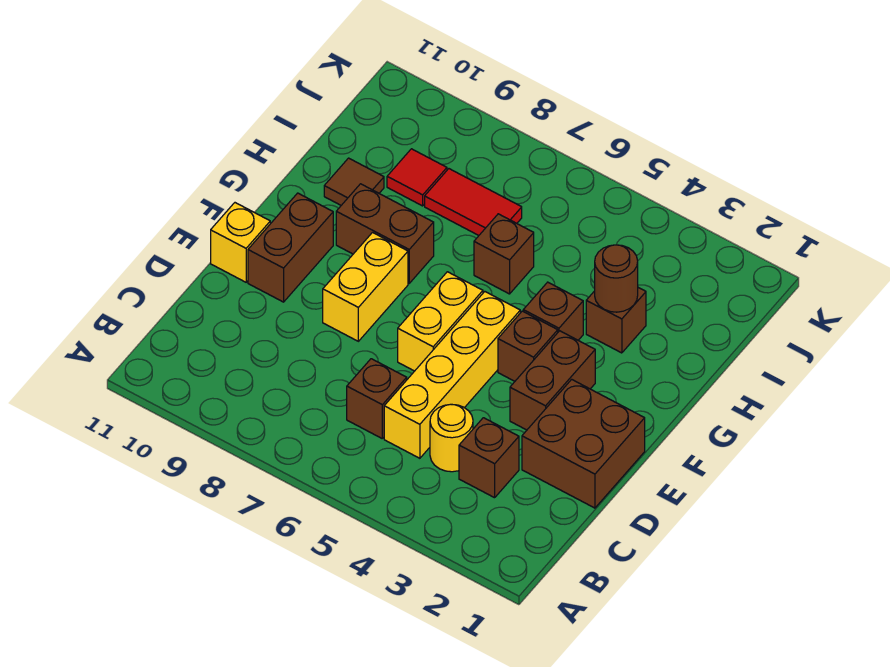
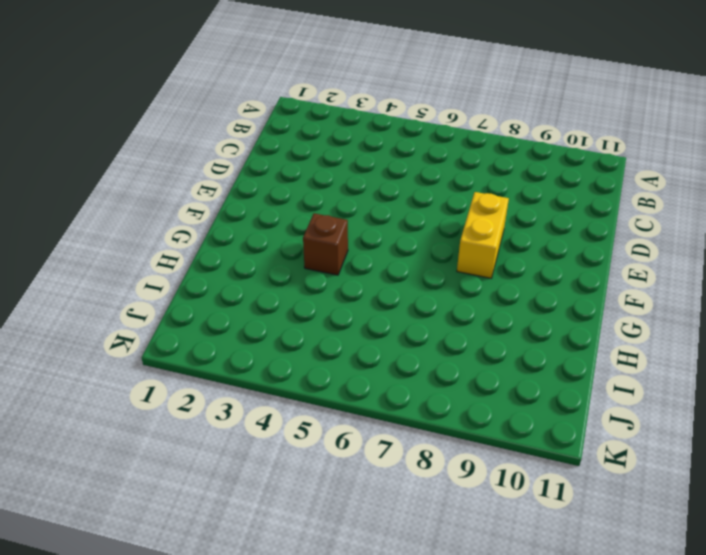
none -> brown 1x1 brick [459,418,519,498]
none -> yellow 1x1 round brick [430,404,473,472]
none -> yellow 1x4 brick [384,292,520,458]

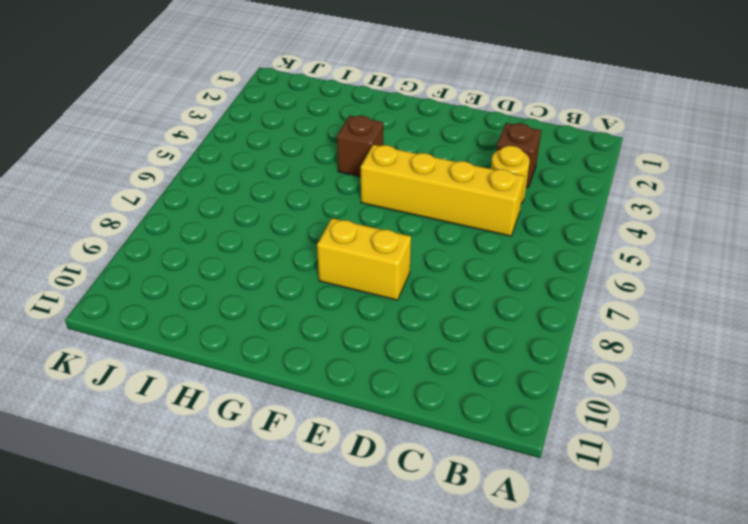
none -> brown 1x1 brick [347,359,407,438]
none -> brown 2x2 brick [522,379,645,508]
none -> brown 1x2 brick [510,331,595,430]

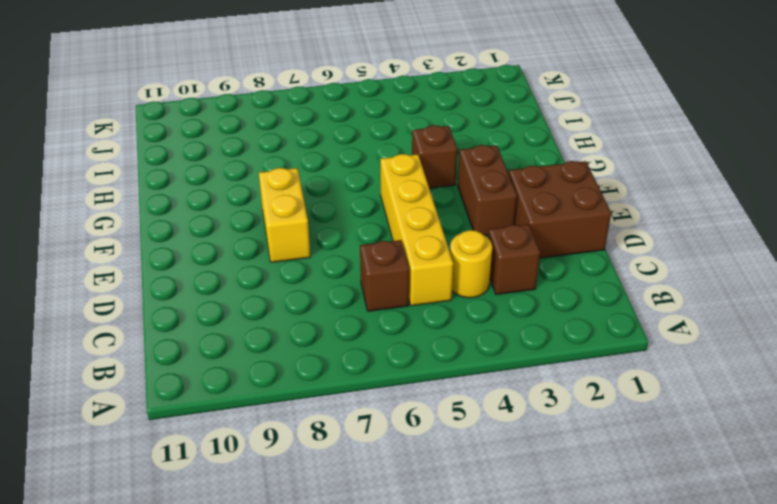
none -> yellow 1x2 brick [398,272,483,371]
none -> brown 1x2 brick [248,193,333,302]
none -> yellow 1x1 brick [211,203,270,282]

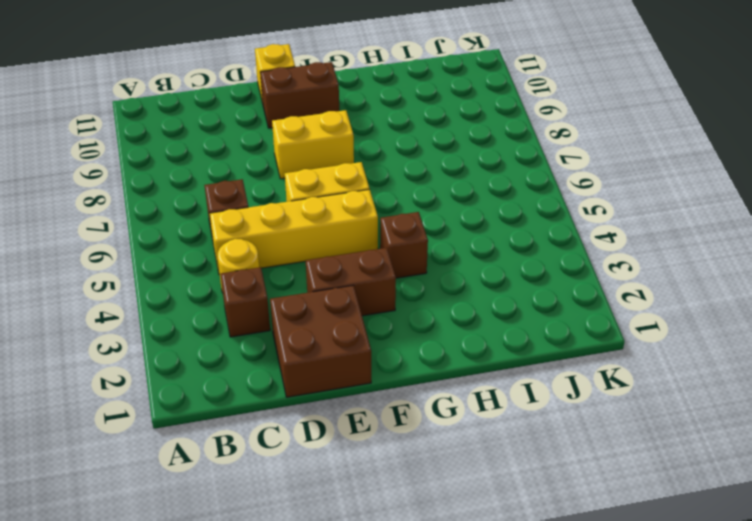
none -> brown 1x1 brick [498,311,558,381]
none -> brown 1x2 brick [336,184,434,283]
none -> brown 1x1 brick [586,288,646,353]

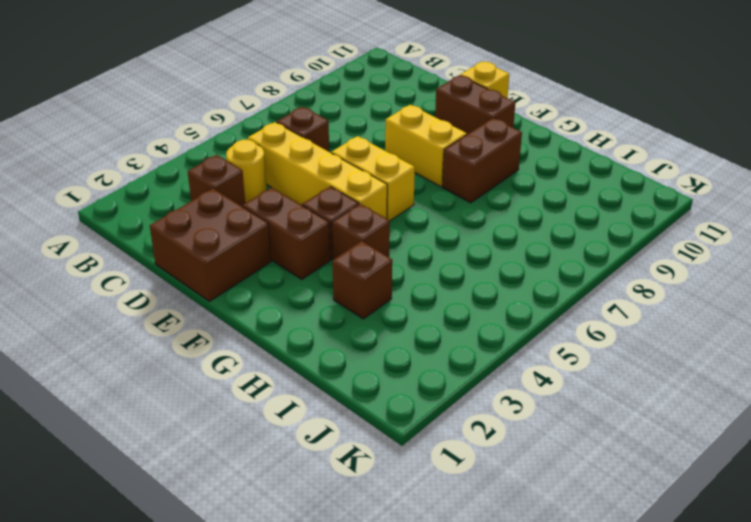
none -> brown 1x1 brick [474,214,534,294]
none -> brown 1x1 tile [324,158,384,205]
none -> red 1x2 tile [425,169,522,235]

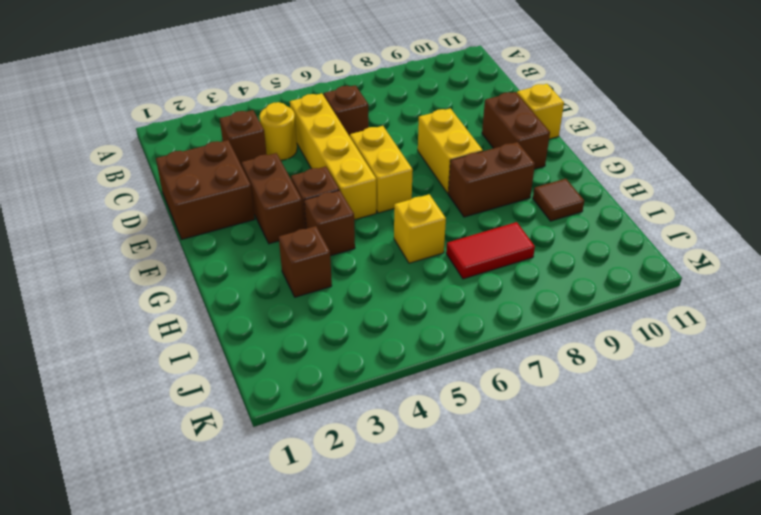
yellow 1x1 brick [394,194,446,263] -> brown 1x1 brick [474,214,534,294]
none -> red 1x1 tile [387,149,447,206]
none -> brown 1x1 round brick [595,245,638,312]

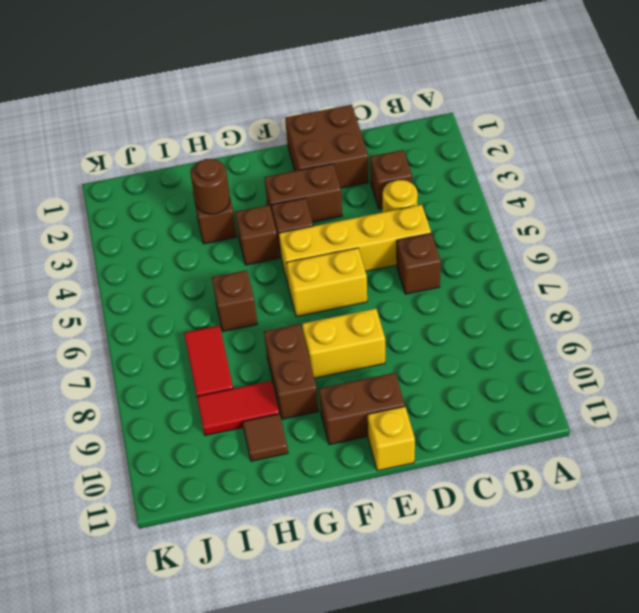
red 1x2 tile [197,381,279,435] -> red 1x1 tile [387,149,447,206]

